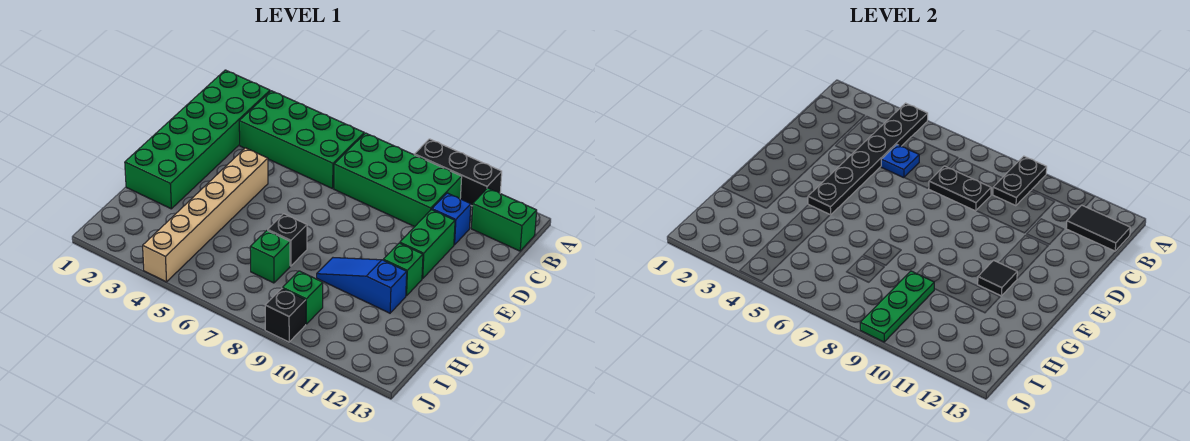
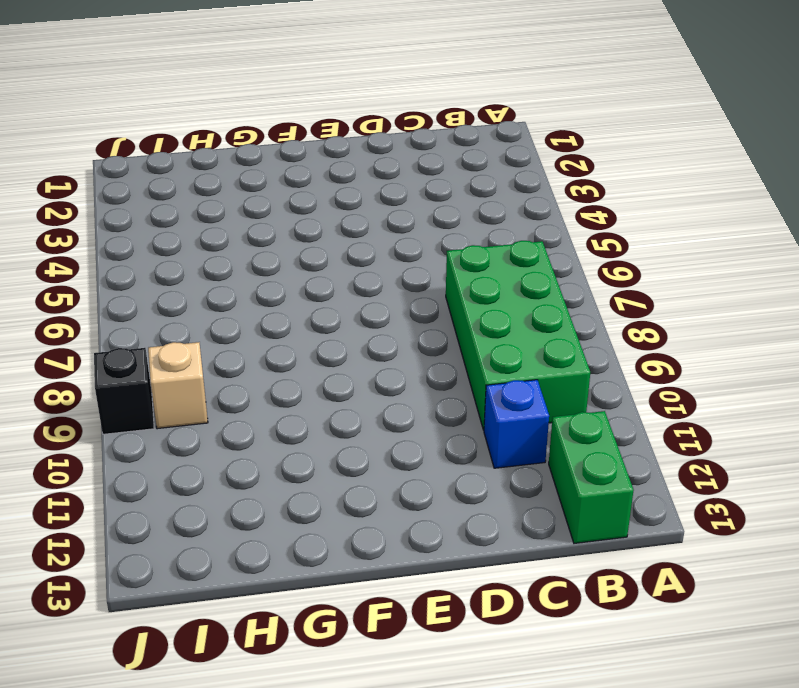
tan 1x1 brick [148,342,208,429] -> green 1x1 brick [283,271,323,324]
none -> black 1x3 brick [414,139,502,206]
none -> green 2x6 brick [125,70,270,209]
none -> green 2x4 brick [239,91,364,189]

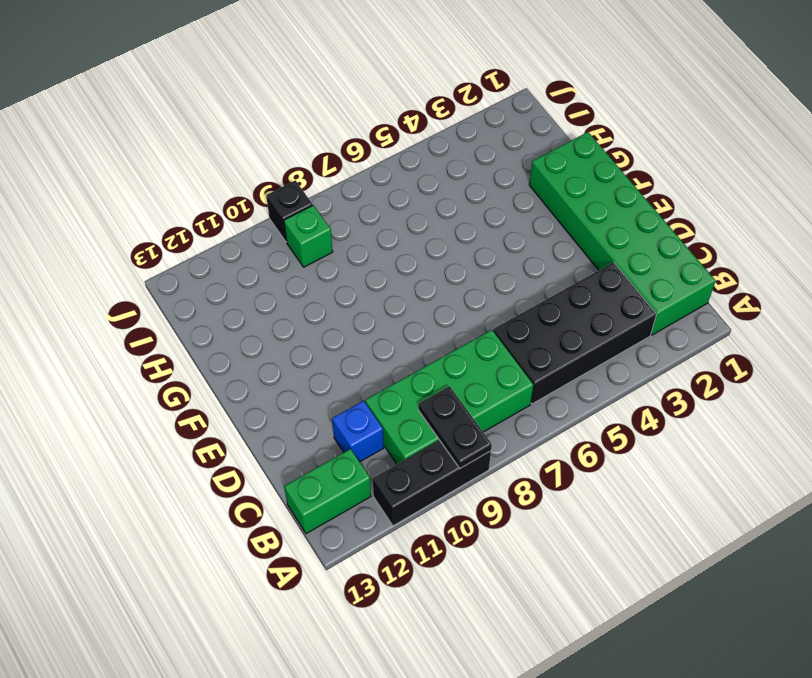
black 2x4 brick [493,262,656,404] -> green 2x4 brick [239,91,364,189]
none -> green 1x2 brick [400,210,455,279]
none -> tan 1x6 brick [143,148,268,282]
none -> green 1x1 brick [383,243,423,296]

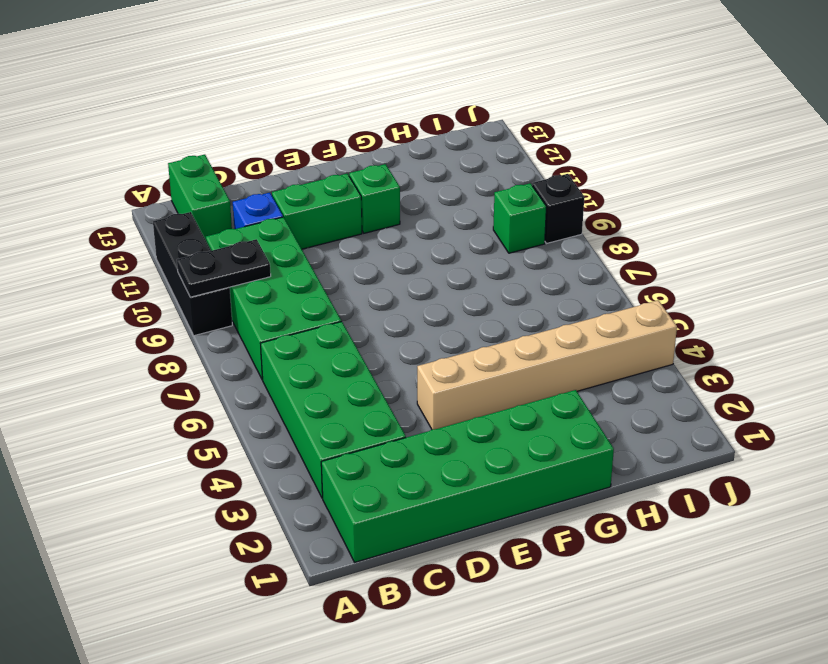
none -> black 1x1 brick [268,214,307,266]
none -> blue 1x3 slope [317,258,407,313]
none -> green 1x1 brick [250,231,290,283]

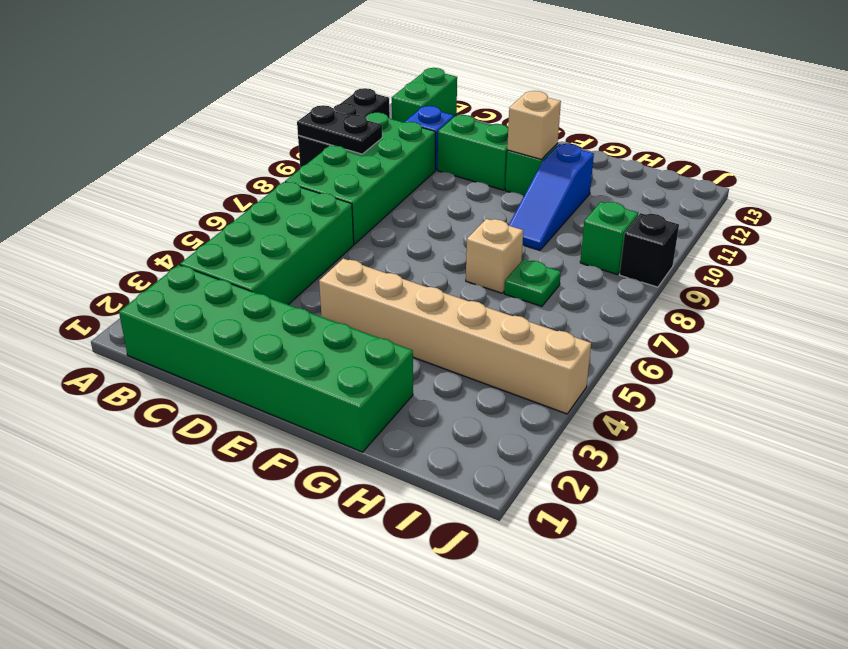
tan 1x1 brick [507,91,561,160] -> black 1x1 tile [978,260,1017,296]
tan 1x1 brick [466,219,523,293] -> black 1x1 brick [268,214,307,266]
green 1x1 plate [504,259,561,306] -> green 1x1 brick [250,231,290,283]
none -> black 1x6 plate [808,103,928,215]
none -> black 1x2 tile [1066,205,1130,251]
none -> blue 1x1 plate [881,145,919,178]

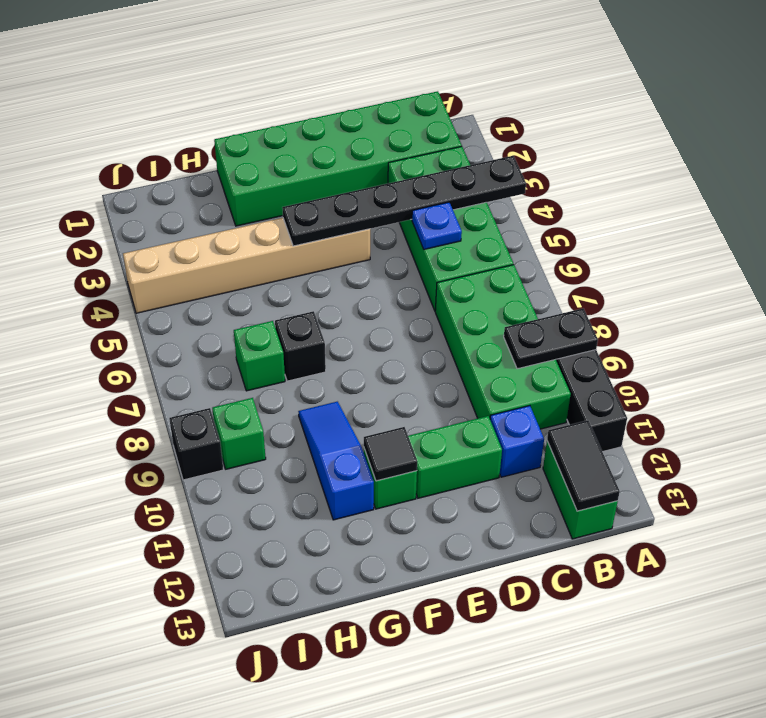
none -> black 1x2 plate [929,166,991,211]
none -> green 1x3 plate [860,271,934,342]

